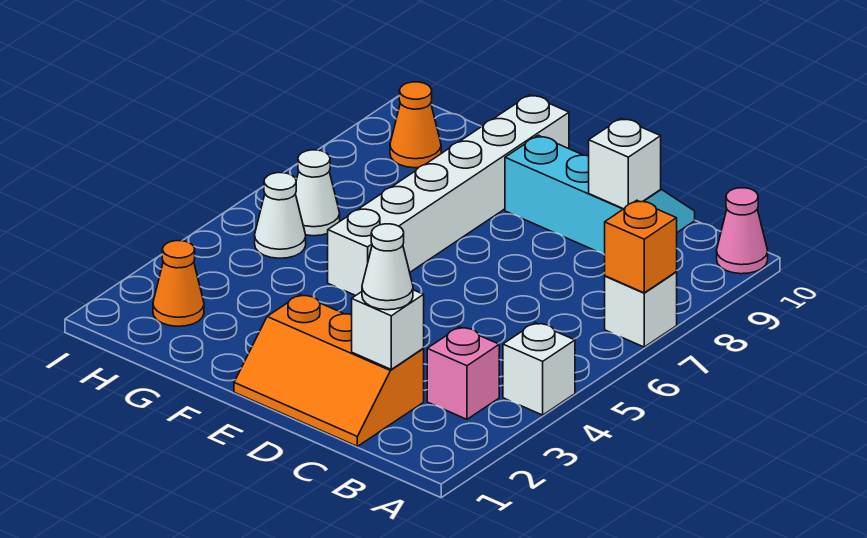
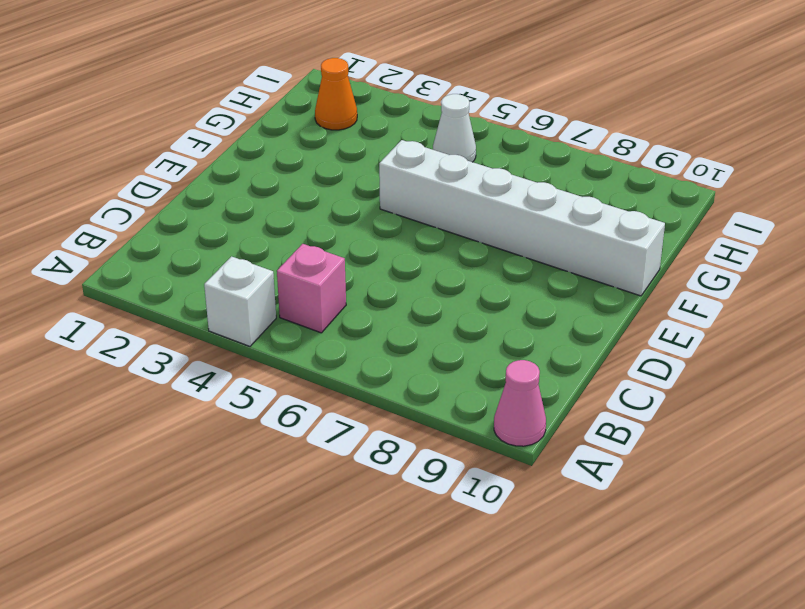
pink 1x1 brick [277,244,346,333] -> pink 1x1 brick moved to [427,327,499,419]
none -> white 1x1 brick [605,272,677,347]
none -> orange 2x3 slope [234,295,424,446]
none -> cyan 2x3 slope [505,135,695,255]

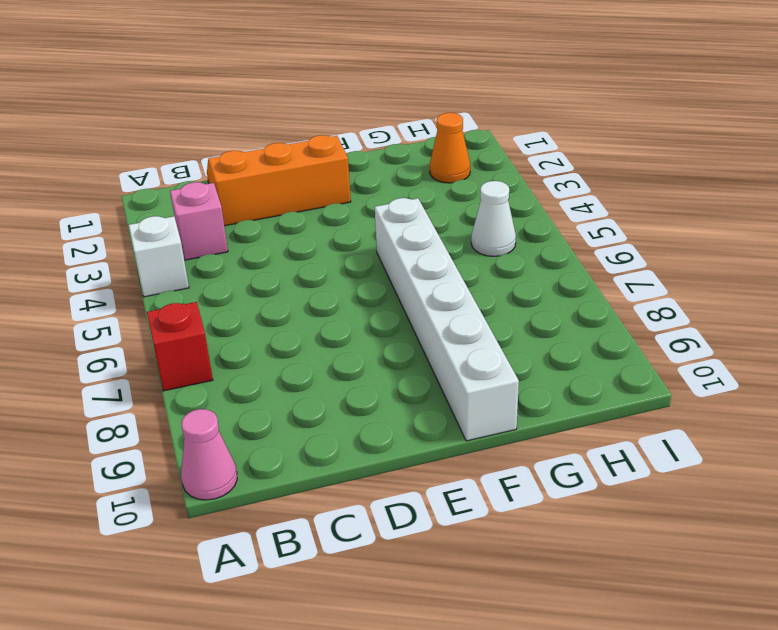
red 1x1 brick [147,302,213,391] -> white 1x1 brick [605,272,677,347]
none -> cyan 2x3 slope [505,135,695,255]
none -> white 1x1 cone [296,150,340,236]
none -> orange 1x1 cone [390,82,441,168]

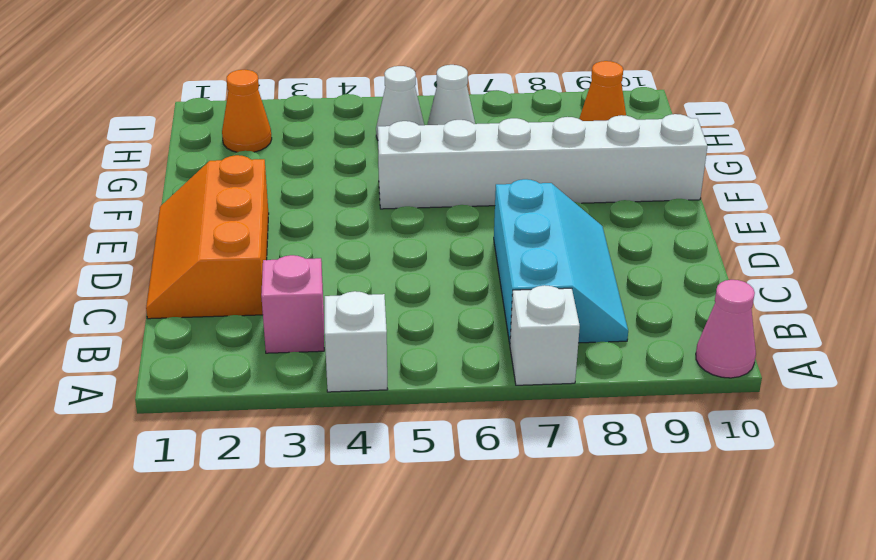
cyan 2x3 slope [494,179,628,343] -> cyan 2x3 slope moved to [505,135,695,255]
none -> orange 1x1 brick [605,200,677,293]
none -> white 1x1 brick [352,290,424,369]
none -> white 1x1 brick [589,118,661,209]

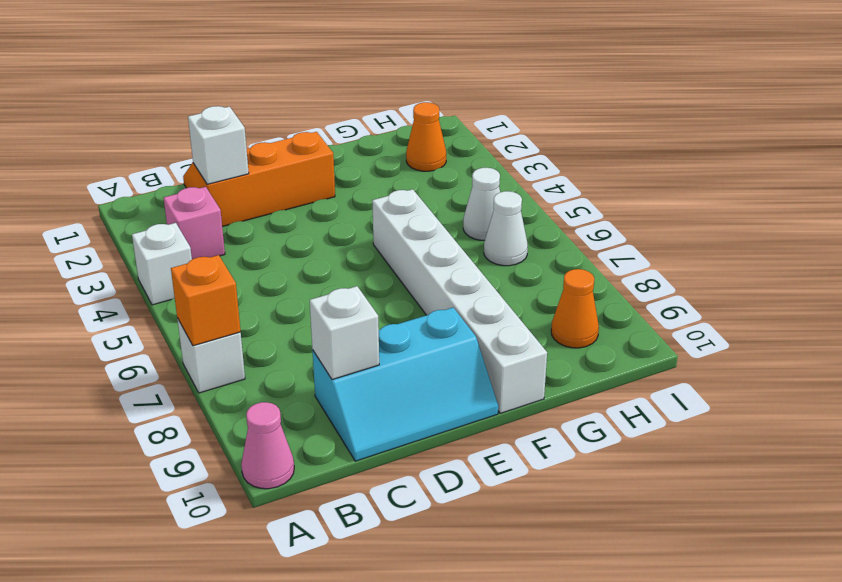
none -> white 1x1 cone [362,224,413,310]

